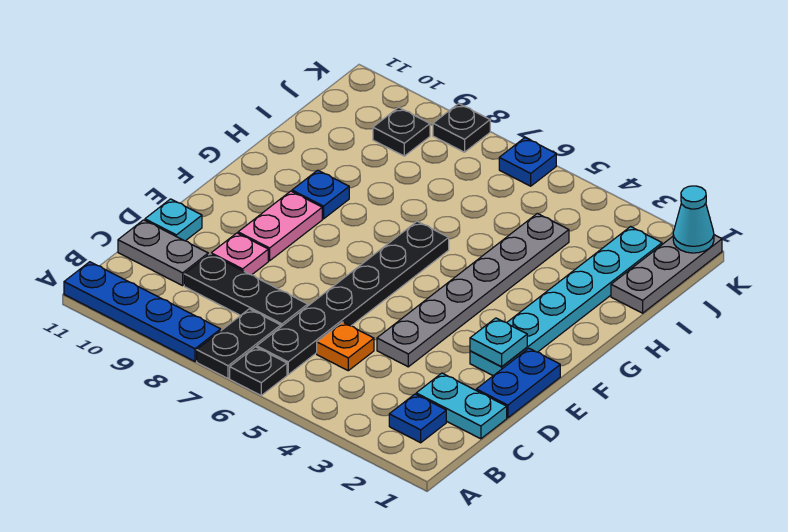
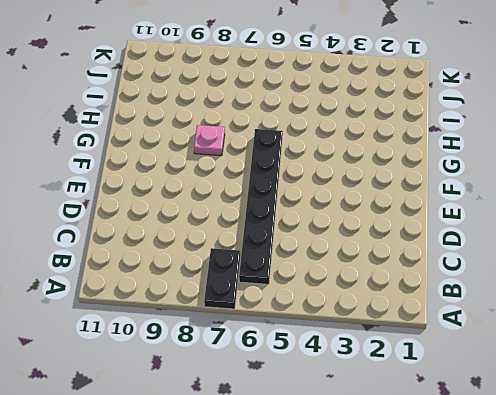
pink 1x1 plate [194,125,225,156] -> pink 1x1 plate moved to [211,233,268,275]
none -> black 1x1 plate [230,347,287,395]
none -> blue 1x4 plate [64,262,221,361]
none -> blue 1x1 plate [389,394,446,443]

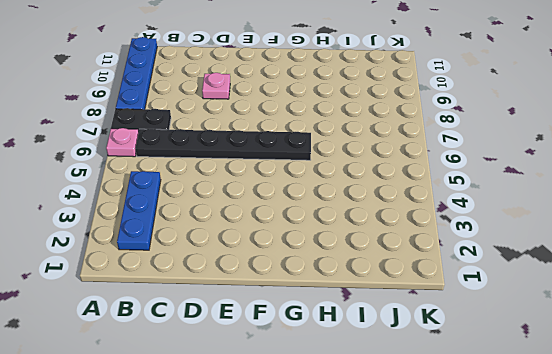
pink 1x1 plate [106,128,139,157] -> black 1x1 plate [230,347,287,395]
blue 1x3 plate [117,171,161,250] -> blue 1x1 plate [389,394,446,443]
none -> cyan 1x2 plate [416,373,507,439]
none -> orange 1x1 plate [317,322,374,371]
none -> black 1x3 plate [184,254,308,326]

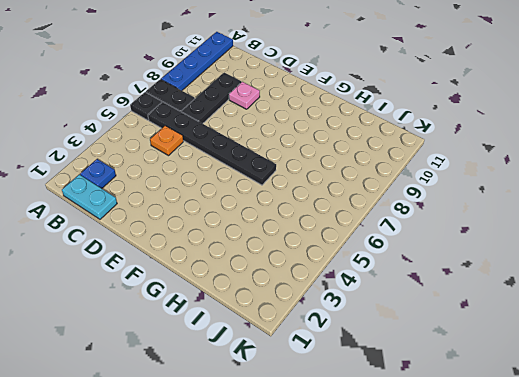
cyan 1x2 plate [62,175,117,219] -> cyan 1x2 plate turned to [416,373,507,439]
none -> grey 1x2 plate [118,220,208,286]
none -> blue 1x2 plate [476,348,560,418]
none -> grey 1x6 plate [377,213,569,367]

